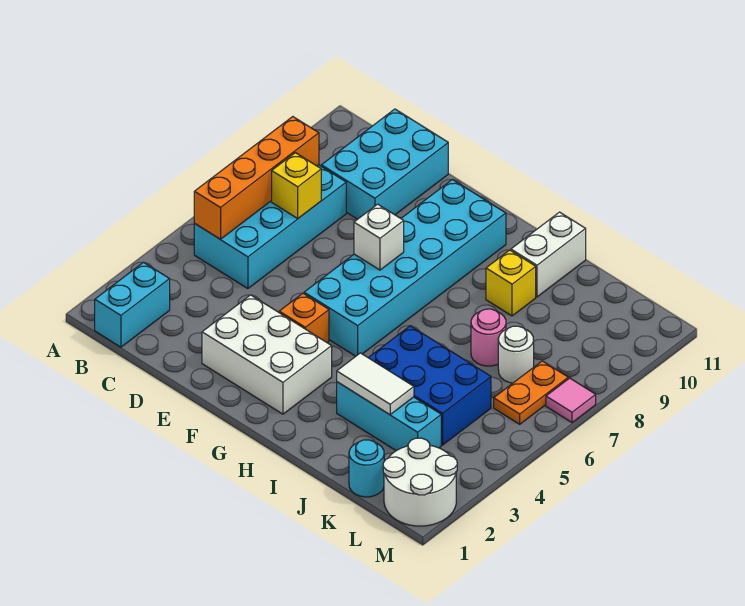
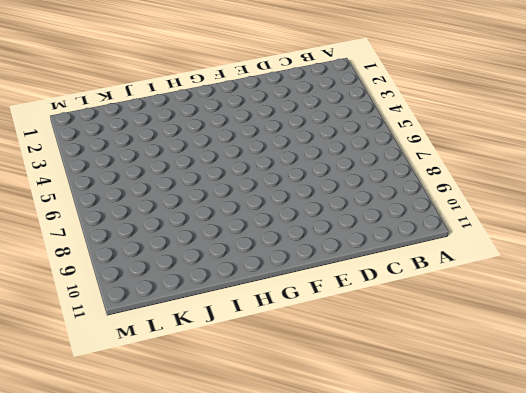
none -> cyan 1x2 brick [95,262,170,347]
none -> cyan 2x4 brick [194,165,346,289]
none -> cyan 2x3 brick [321,109,448,219]

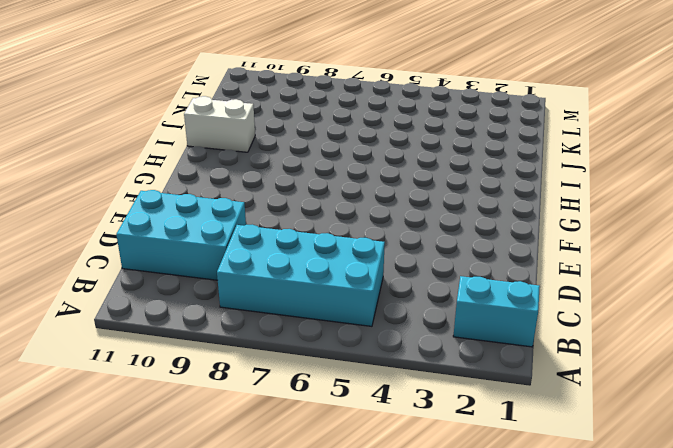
none -> white 2x3 brick [202,295,332,414]
none -> orange 1x1 brick [279,293,329,342]
none -> cyan 2x6 brick [304,180,506,356]

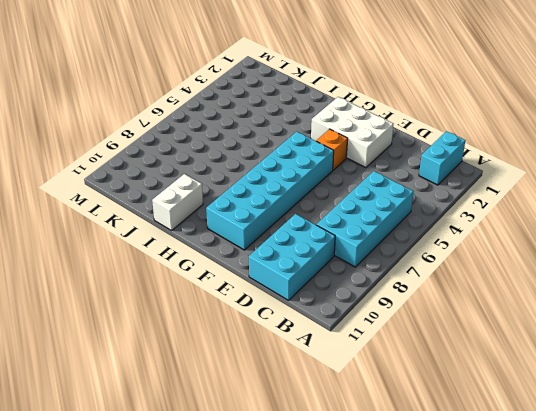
none -> cyan 1x3 brick [337,382,441,451]
none -> blue 2x3 brick [368,326,491,445]
none -> yellow 1x1 brick [486,250,536,316]

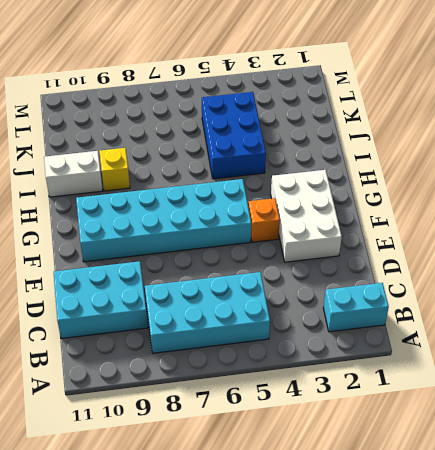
none -> cyan 1x3 brick [337,382,441,451]
none -> pink 1x1 round brick [471,309,506,366]
none -> cyan 1x1 round brick [349,440,384,497]

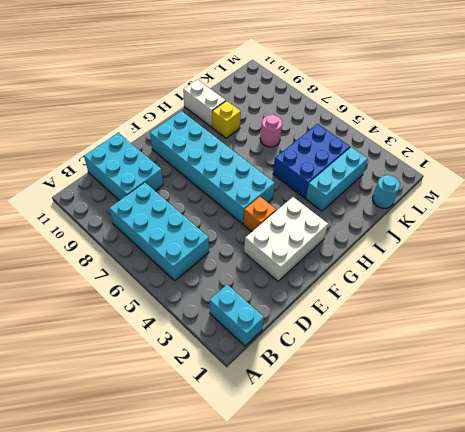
none -> white 1x1 round brick [498,326,534,383]
none -> white 2x2 round brick [383,438,457,526]
none -> orange 1x2 plate [494,361,568,424]

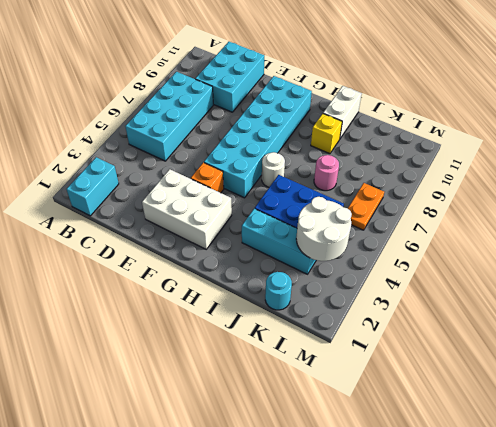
white 1x1 round brick [262,152,285,187] -> white 1x1 round brick moved to [498,326,534,383]
white 2x2 round brick [296,197,352,261] -> white 2x2 round brick moved to [383,438,457,526]
none -> pink 1x1 tile [546,378,596,423]
none -> orange 1x4 brick [194,117,319,239]
none -> yellow 1x1 brick [272,153,321,218]

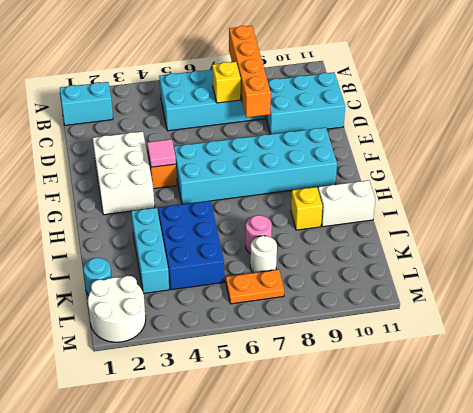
orange 1x4 brick [229,26,271,118] -> orange 1x4 brick turned to [194,117,319,239]
pink 1x1 tile [147,139,176,167] -> pink 1x1 tile moved to [546,378,596,423]
none -> white 1x1 brick [354,204,404,270]
none -> white 1x2 tile [337,353,414,415]

